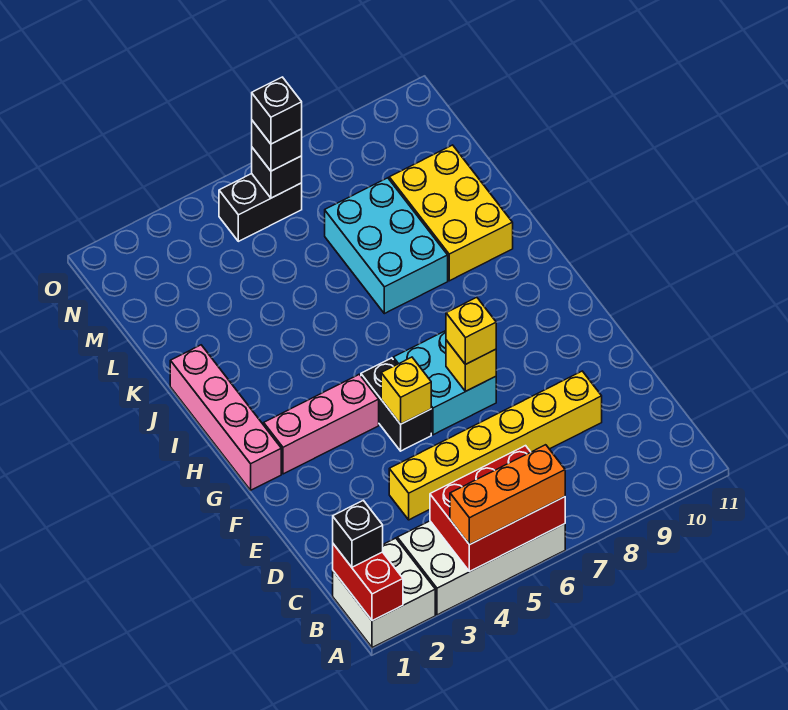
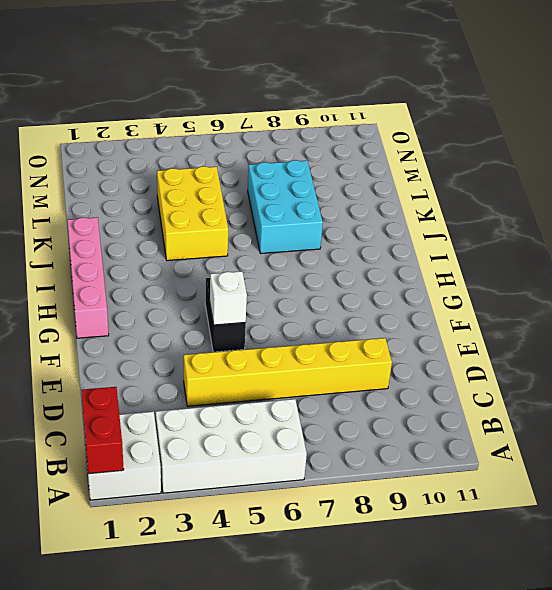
white 1x1 brick [210,271,247,325] -> yellow 1x1 brick [381,357,431,424]
yellow 2x3 brick [157,166,228,261] -> yellow 2x3 brick moved to [389,145,513,281]
none -> cyan 2x2 brick [393,331,496,435]
none -> pink 1x3 brick [264,374,379,474]
none -> black 1x2 brick [219,174,302,241]

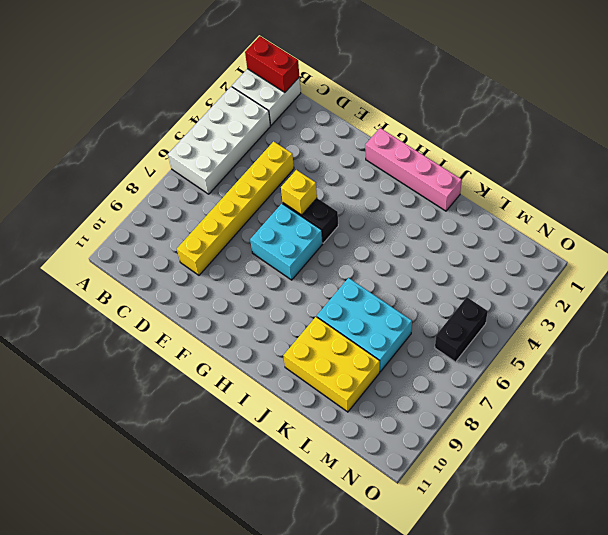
none -> pink 1x3 brick [264,374,379,474]
none -> red 2x3 brick [430,446,565,571]
none -> yellow 1x1 brick [446,340,496,391]

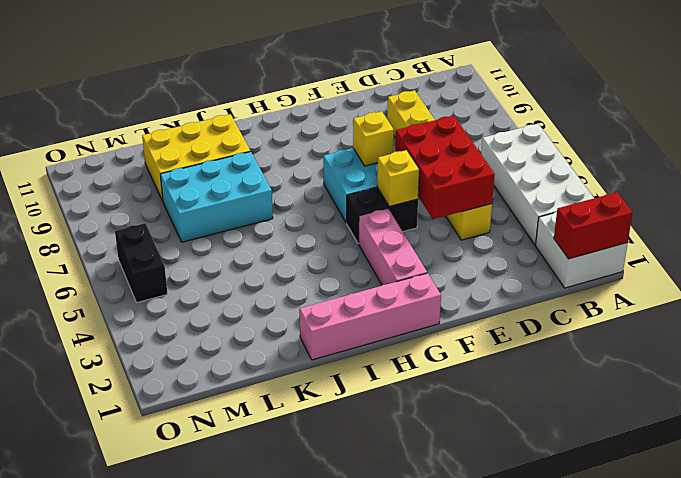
red 2x3 brick [395,116,495,219] -> red 2x3 brick moved to [430,446,565,571]
none -> black 1x1 brick [252,148,302,198]
none -> orange 1x3 brick [450,445,565,545]
none -> black 1x1 brick [333,500,383,567]

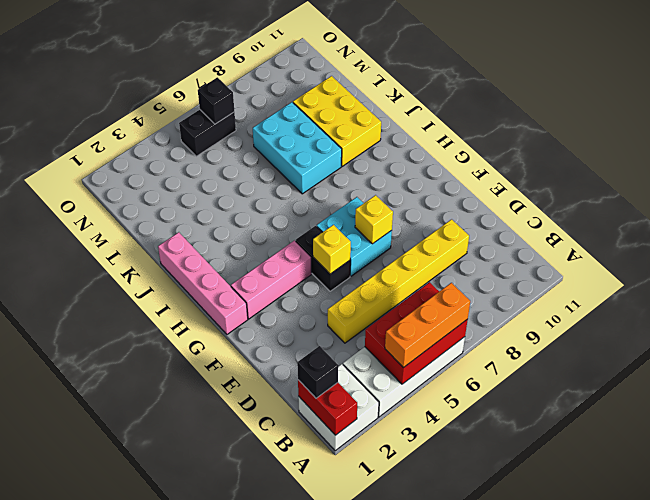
none -> yellow 1x1 brick [446,297,496,364]
none -> black 1x1 brick [252,121,302,171]
none -> black 1x1 brick [252,77,302,144]

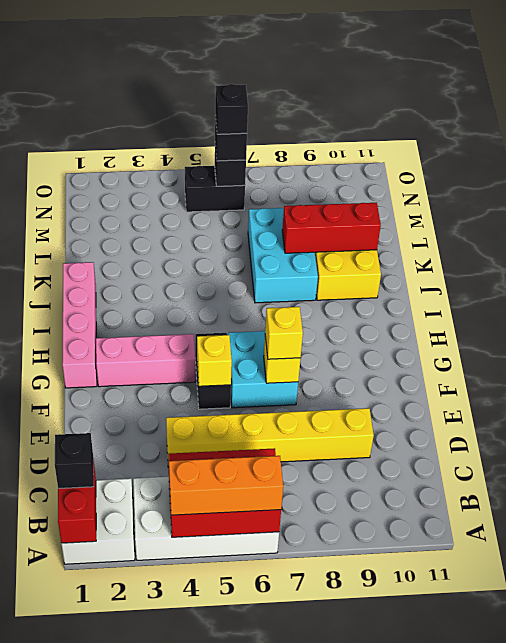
red 1x3 brick [282,203,381,253] -> none

